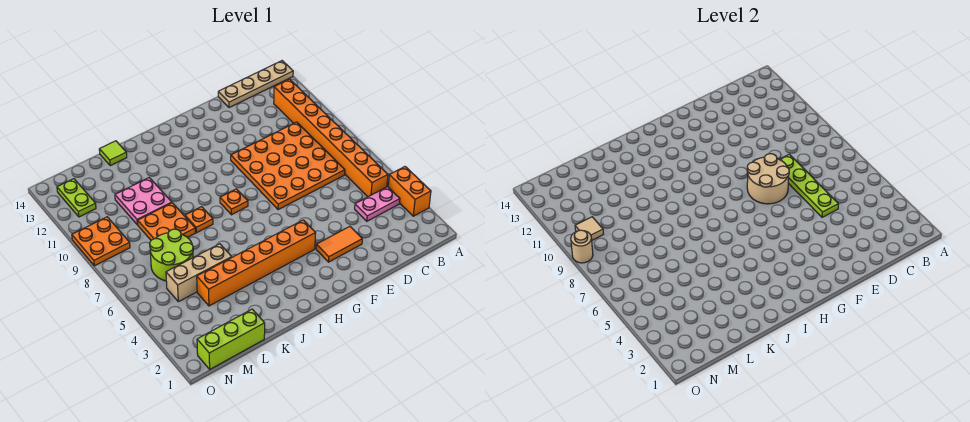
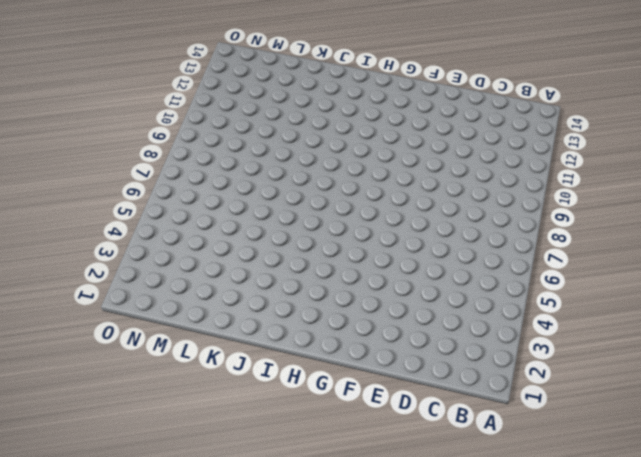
none -> orange 1x2 brick [388,167,431,216]
none -> tan 1x4 plate [218,61,293,108]
none -> pink 1x2 plate [355,187,400,221]

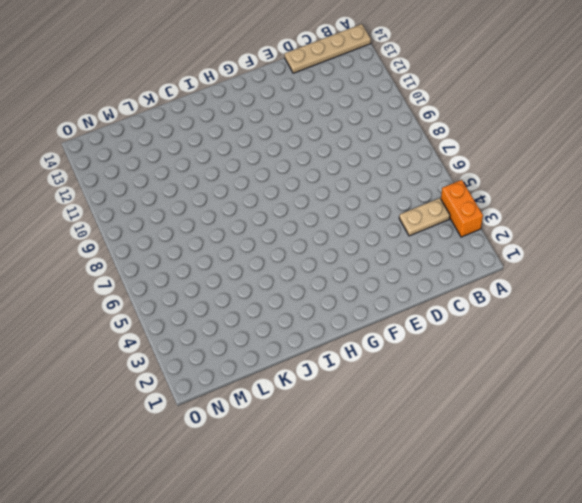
tan 1x2 plate [399,198,450,236] -> pink 1x2 plate [355,187,400,221]
none -> orange 1x8 brick [274,79,388,197]
none -> orange 4x4 plate [231,122,345,210]
none -> orange 1x2 tile [316,226,362,262]

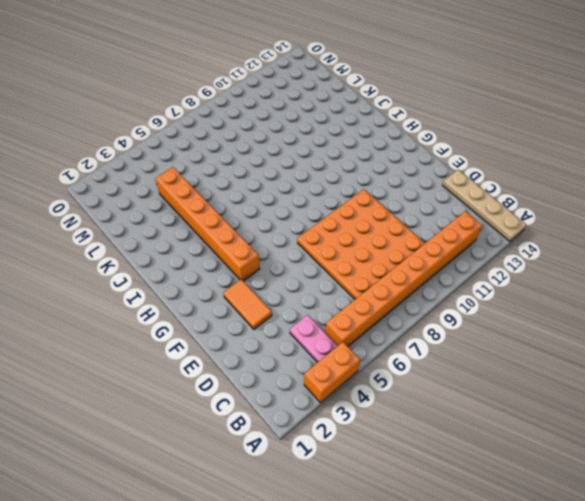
none -> orange 1x1 plate [220,189,248,215]
none -> orange 1x1 plate [185,207,213,233]
none -> tan 1x3 brick [166,244,232,302]

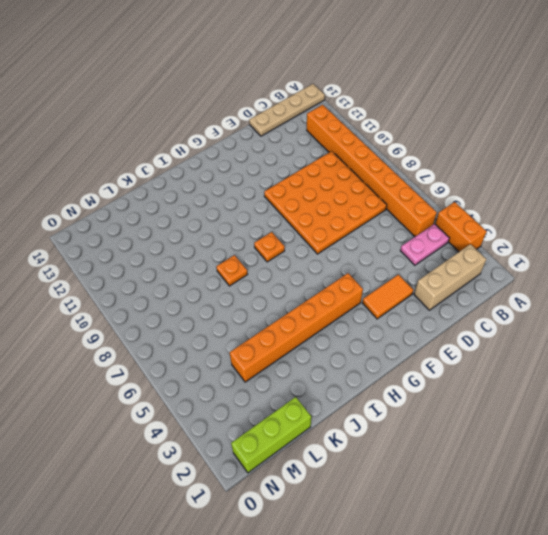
tan 1x3 brick [414,244,486,310] -> tan 1x3 brick moved to [166,244,232,302]
none -> orange 2x2 plate [138,203,195,240]
none -> pink 2x2 plate [115,178,172,225]
none -> lime 1x1 tile [99,141,127,166]

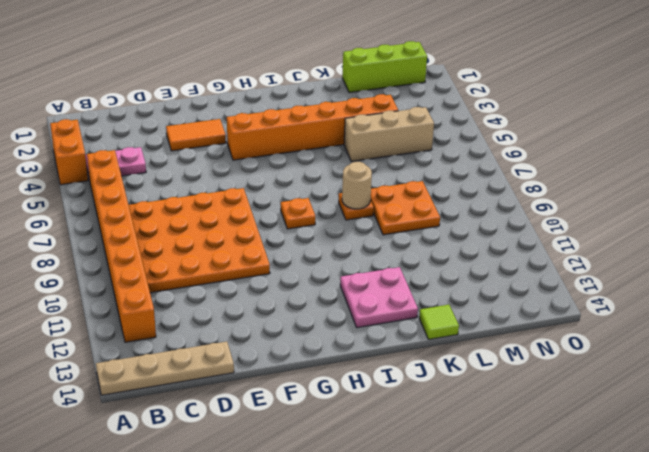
pink 2x2 plate [340,267,418,328] -> pink 2x2 plate moved to [115,178,172,225]
tan 1x1 round brick [342,162,372,209] -> tan 1x1 round brick moved to [571,230,593,263]
none -> lime 2x2 round brick [150,229,193,281]
none -> orange 2x2 plate [72,217,130,266]
none -> lime 1x2 plate [57,179,96,217]

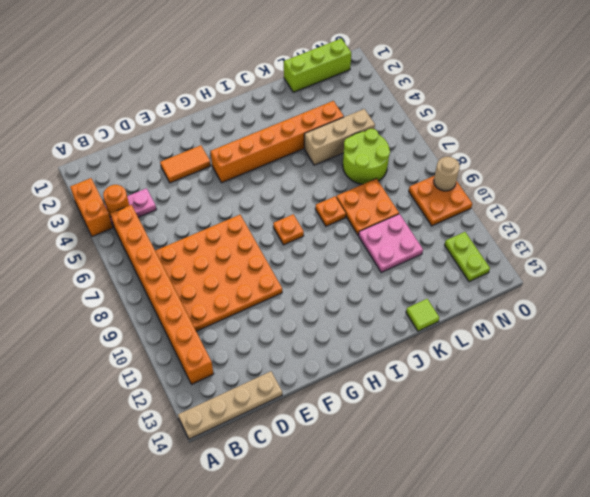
orange 1x1 round brick [103,185,129,217] -> none
none -> lime 1x4 plate [780,154,839,217]
none -> tan 2x2 round brick [747,154,789,204]
none -> tan 1x1 tile [575,217,603,240]

